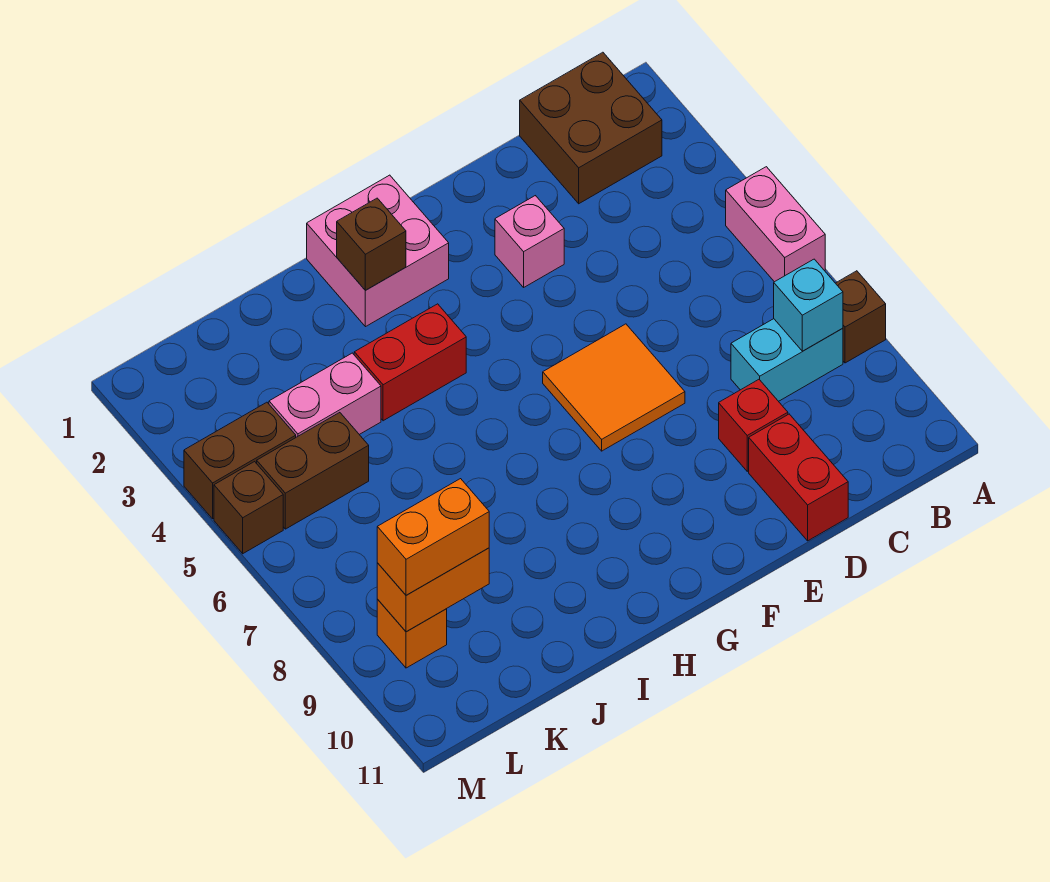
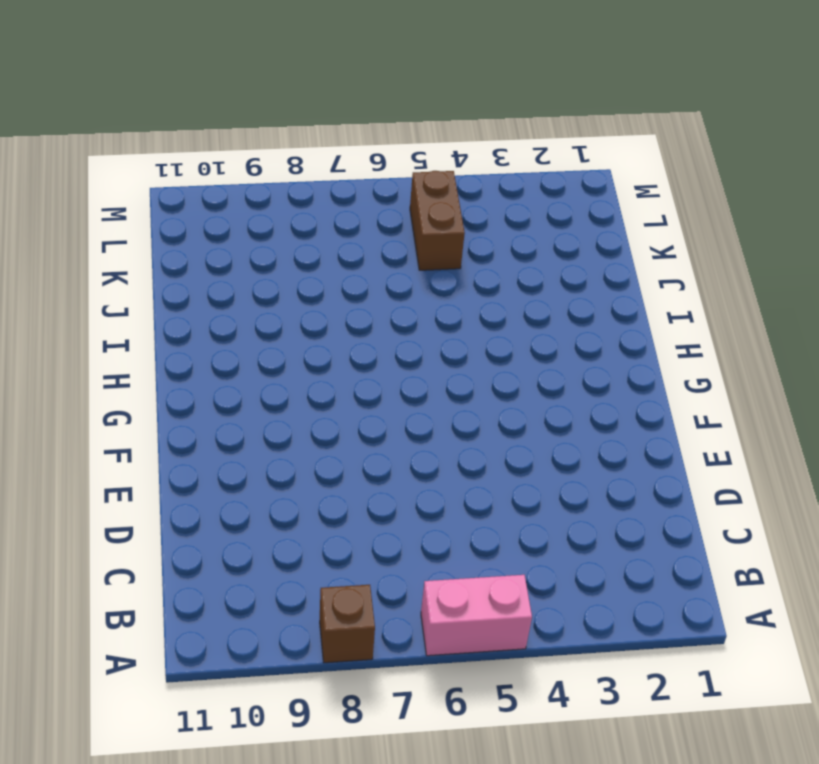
none -> brown 2x2 brick [520,52,662,204]
none -> cyan 1x2 brick [731,319,843,401]
none -> red 1x1 brick [719,380,788,471]

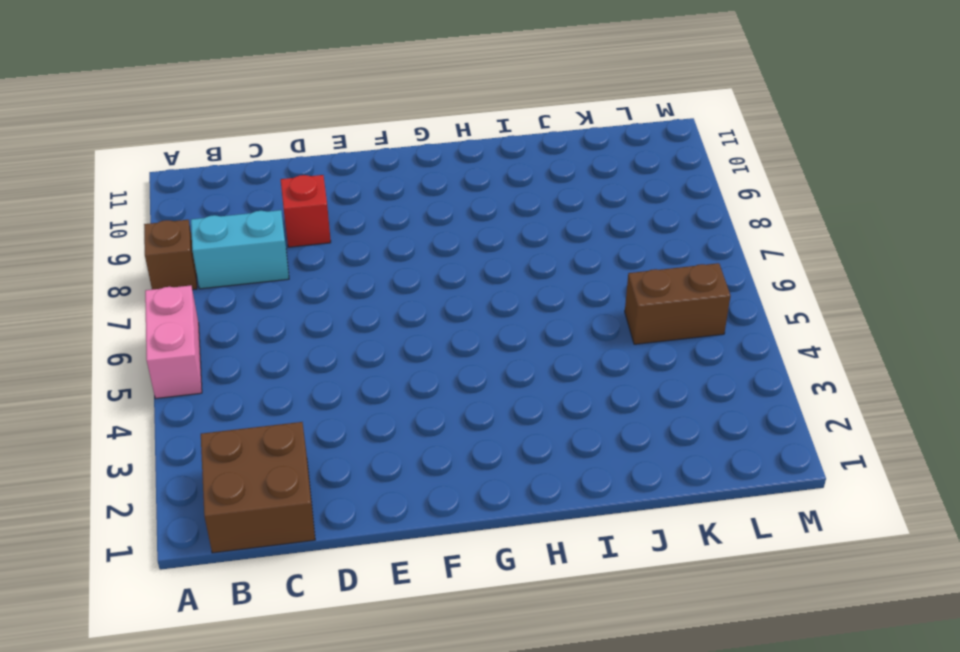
none -> red 1x2 brick [749,414,848,541]
none -> pink 1x1 brick [495,196,564,287]
none -> orange 2x2 tile [543,324,685,451]

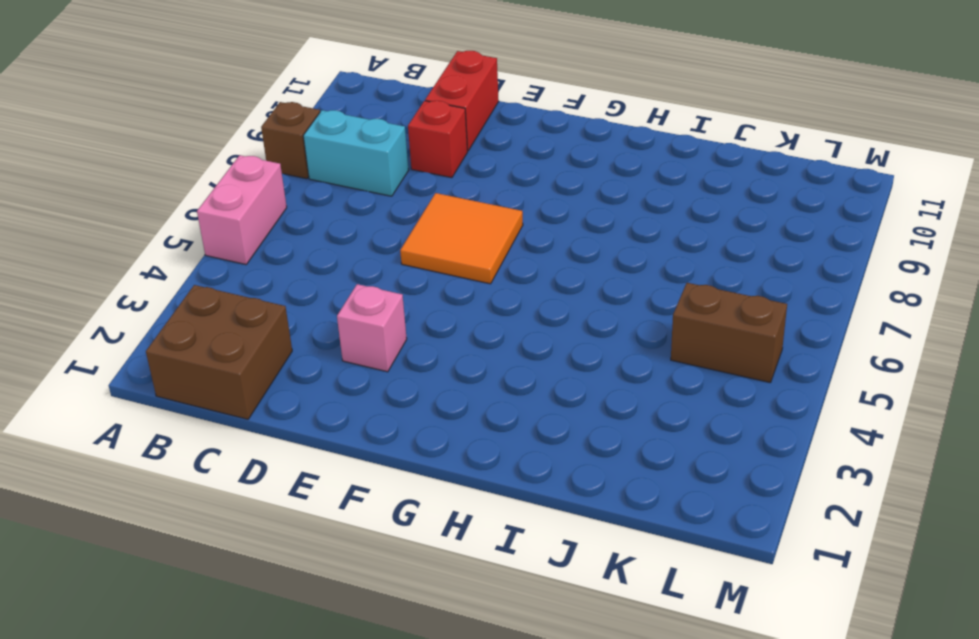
none -> pink 2x2 brick [307,175,449,327]
none -> red 1x2 brick [354,304,466,421]
none -> pink 1x2 brick [269,353,381,437]

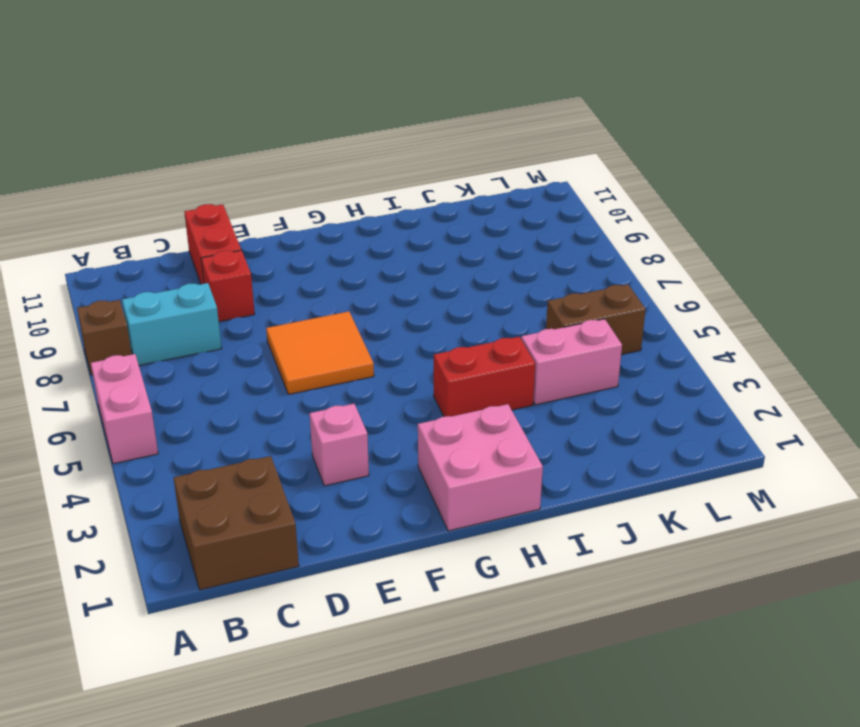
none -> brown 1x2 brick [184,402,296,519]
none -> orange 1x1 brick [377,599,447,668]
none -> brown 1x1 brick [214,462,283,554]

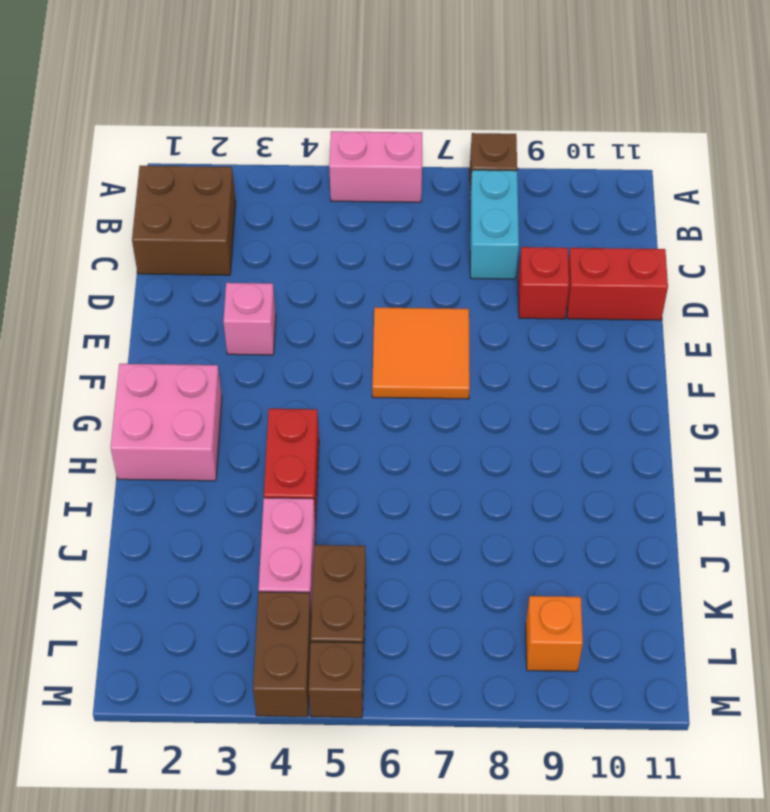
none -> cyan 1x1 brick [774,259,843,351]
none -> brown 1x1 brick [337,198,406,290]
none -> orange 1x2 brick [377,548,489,632]

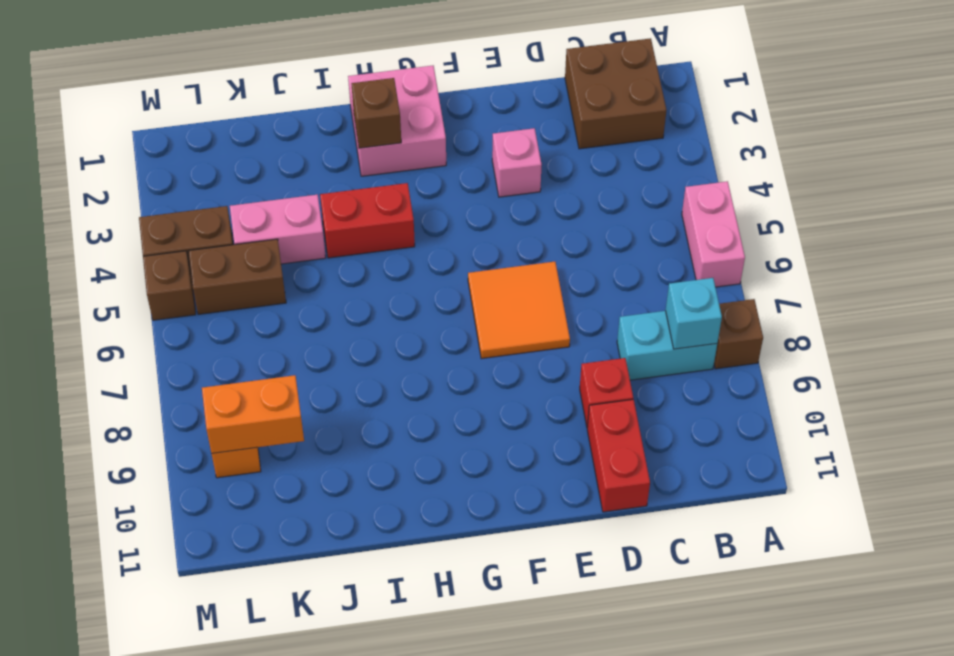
none -> orange 1x2 brick [377,479,489,595]

